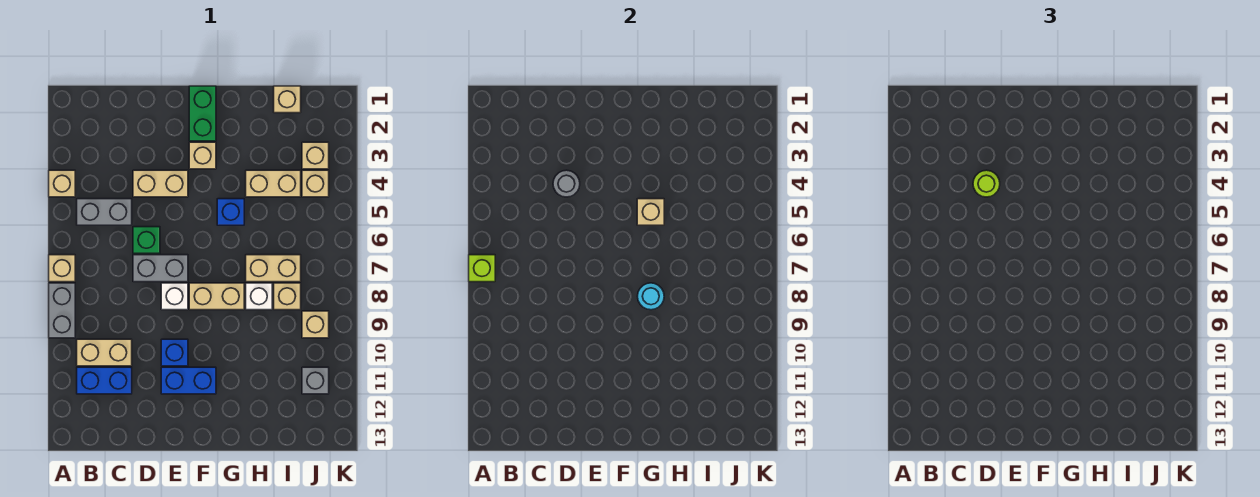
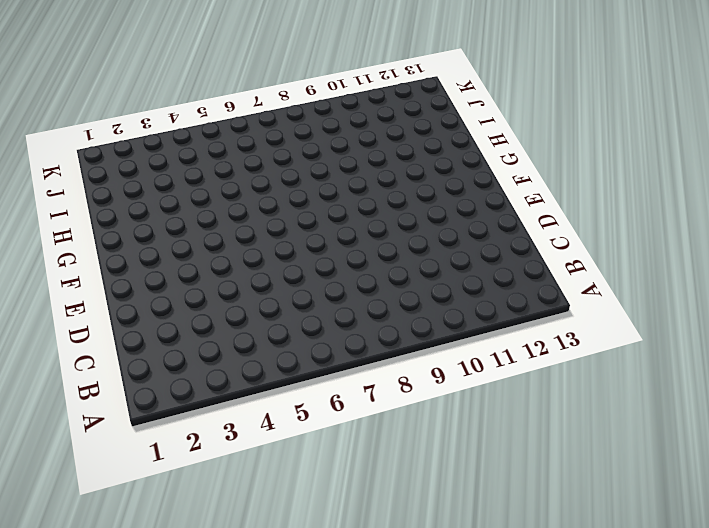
none -> tan 1x1 brick [49,170,75,197]
none -> tan 1x1 brick [49,255,75,282]
none -> grey 1x2 brick [49,283,75,338]
none -> grey 1x2 brick [77,199,132,225]

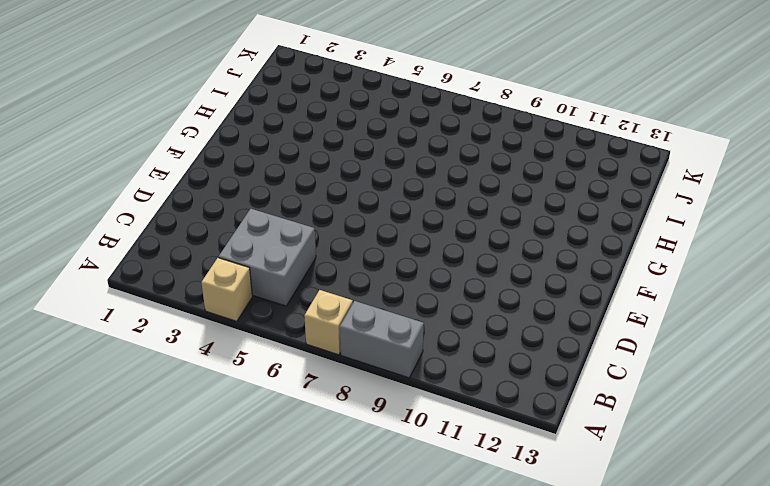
grey 2x2 brick [219,209,316,306] -> grey 1x2 brick [77,199,132,225]
none -> tan 1x2 brick [77,339,132,366]
none -> blue 1x2 brick [77,367,132,394]
none -> tan 1x2 brick [133,170,188,197]
none -> green 1x1 brick [133,227,160,253]

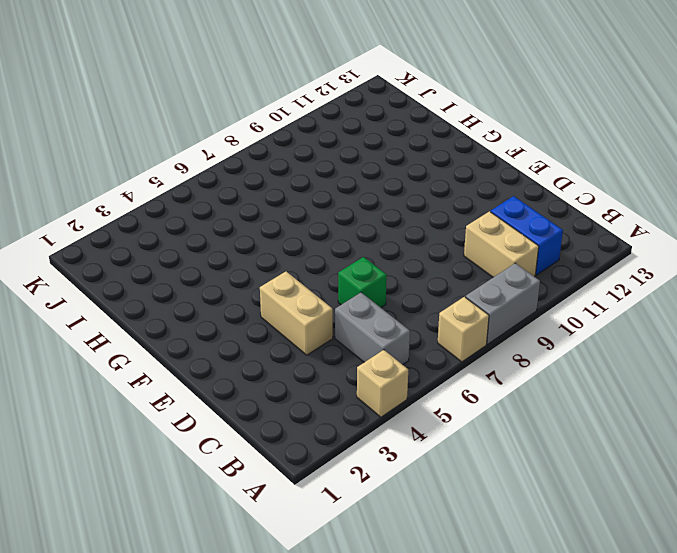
none -> grey 1x2 brick [133,255,188,282]
none -> white 1x1 brick [161,283,188,310]
none -> blue 1x1 brick [161,339,188,366]
none -> blue 1x2 brick [161,367,216,394]

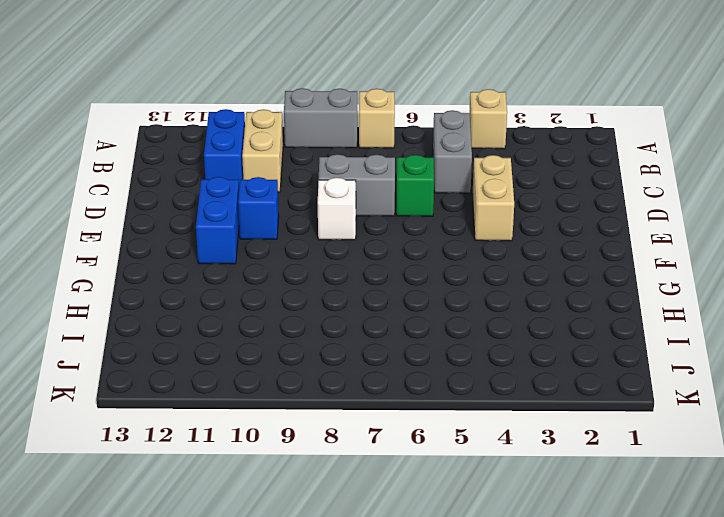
grey 1x2 brick [319,154,395,216] -> grey 1x2 brick turned to [133,255,188,282]
none -> green 1x2 brick [189,86,216,141]
none -> tan 1x1 brick [189,142,216,169]
none -> tan 1x2 brick [189,283,244,310]
none -> blue 1x1 brick [217,199,244,225]

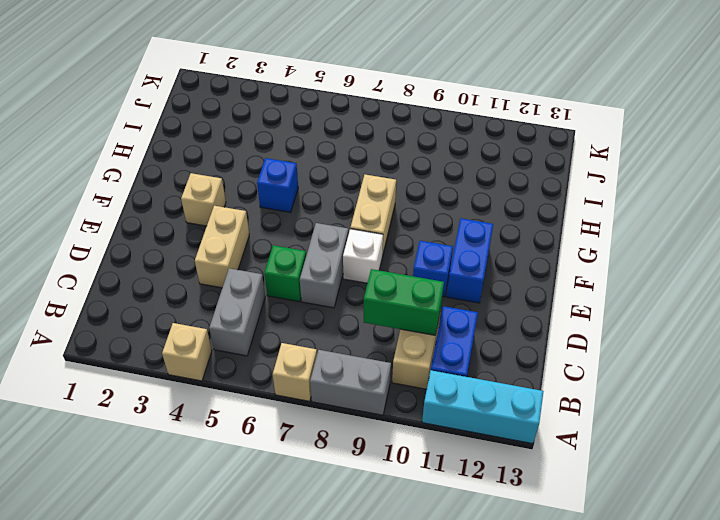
cyan 1x3 brick [422,370,544,444] -> none
green 1x2 brick [364,269,444,335] -> green 1x2 brick moved to [189,86,216,141]
none -> tan 1x2 brick [246,170,301,197]
none -> tan 1x2 brick [246,255,301,282]
none -> white 1x1 brick [246,283,272,310]
none -> tan 1x1 brick [274,86,301,113]

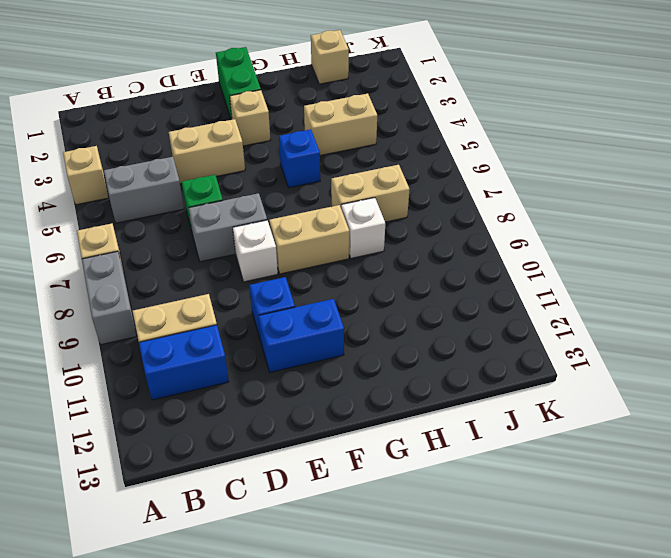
none -> tan 1x1 brick [274,283,301,310]
none -> tan 1x1 brick [302,142,329,169]
none -> tan 1x1 brick [302,170,329,197]
none -> tan 1x1 brick [302,311,329,338]

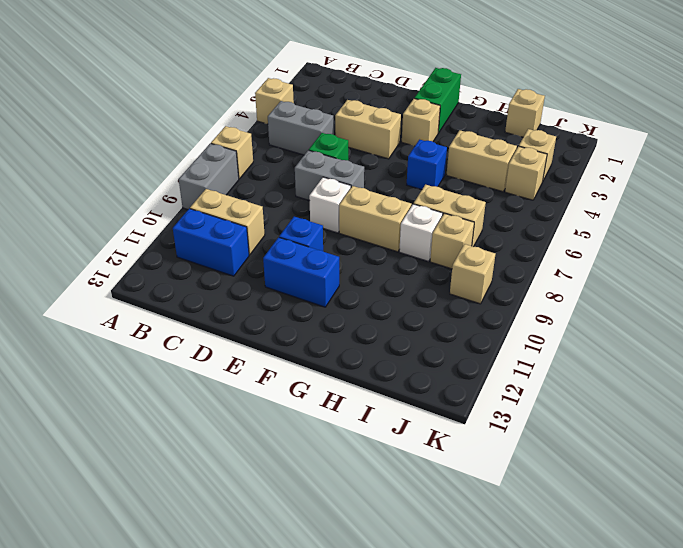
none -> grey 1x1 brick [302,367,329,394]
none -> lime 1x1 brick [469,255,495,282]
none -> grey 1x1 round brick [553,170,580,197]
none -> tan 1x1 brick [637,199,664,225]

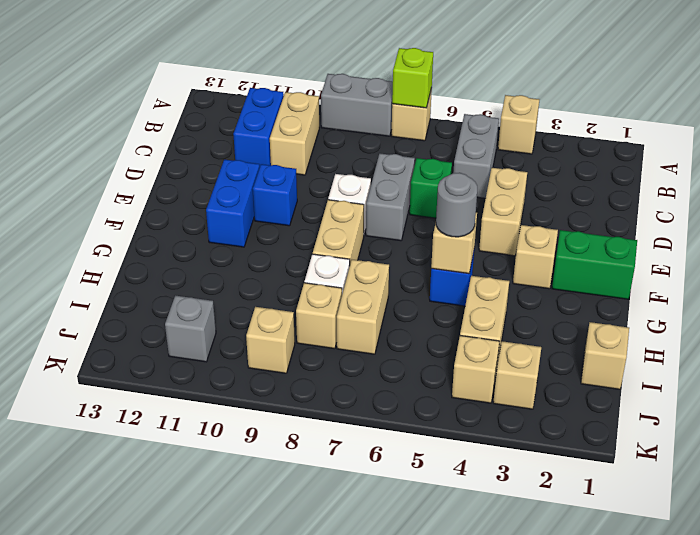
grey 1x1 round brick [436,173,477,237] -> grey 1x1 round brick moved to [553,170,580,197]
none -> cyan 1x1 round brick [638,283,664,310]
none -> lime 1x1 round brick [973,170,1000,197]

